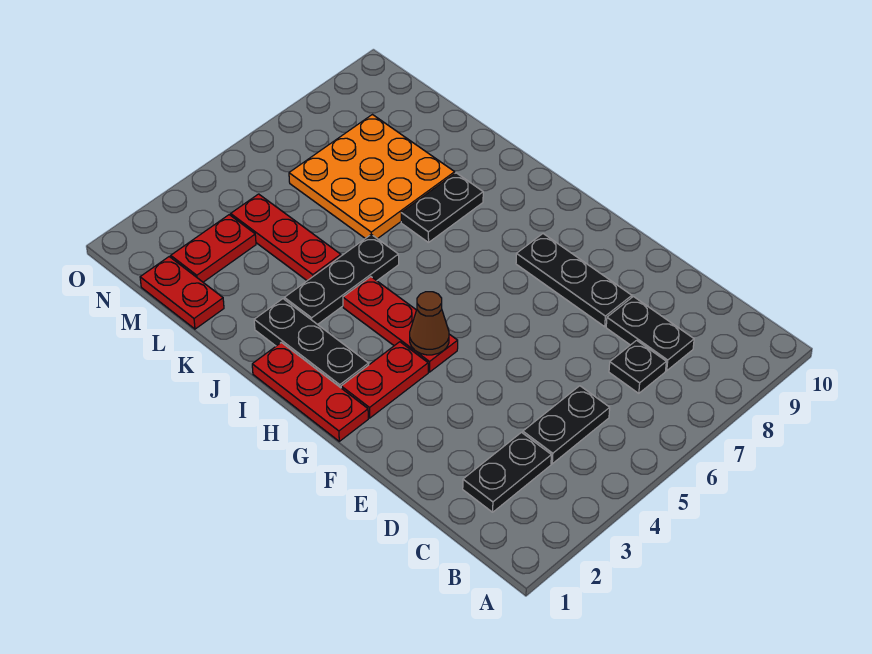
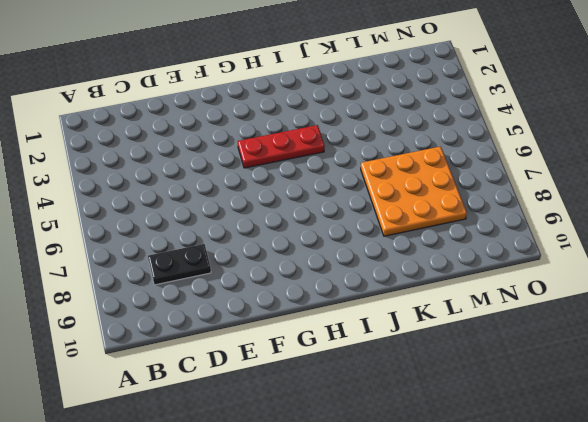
none -> black 1x2 plate [463,433,551,512]
none -> black 1x2 plate [523,386,610,464]
none -> black 1x1 plate [609,340,666,393]

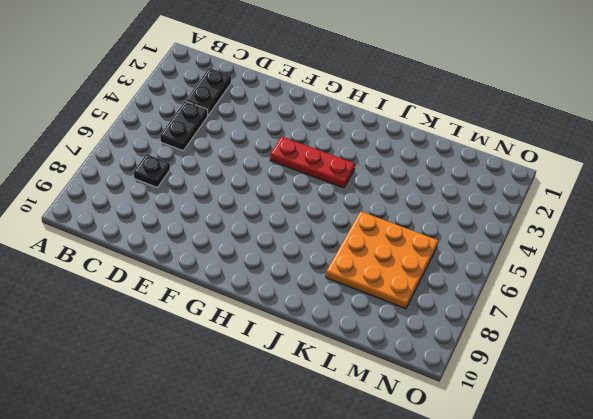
none -> black 1x2 plate [606,297,694,371]
none -> black 1x3 plate [516,234,632,327]
none -> red 1x3 plate [252,342,368,441]

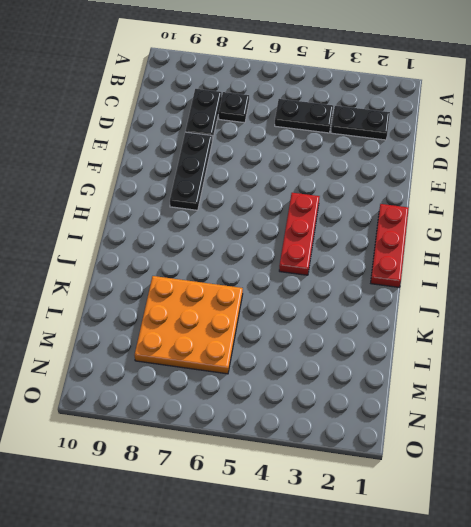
none -> red 1x2 plate [341,342,428,418]
none -> black 1x3 plate [254,299,369,388]
none -> black 1x3 plate [284,234,399,325]

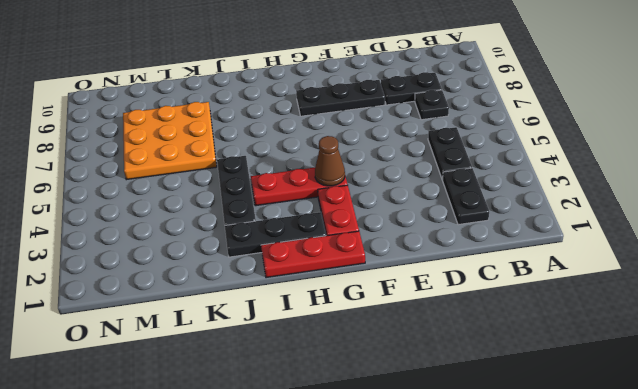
none -> black 1x2 plate [401,173,483,243]
none -> red 1x3 plate [231,194,341,281]
none -> red 1x2 plate [140,257,224,329]

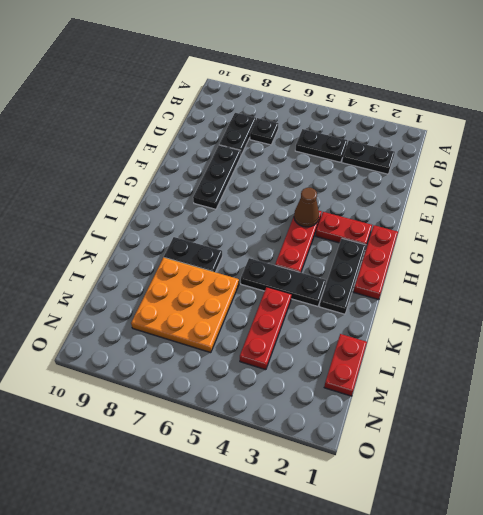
none -> red 1x2 plate [171,215,256,282]

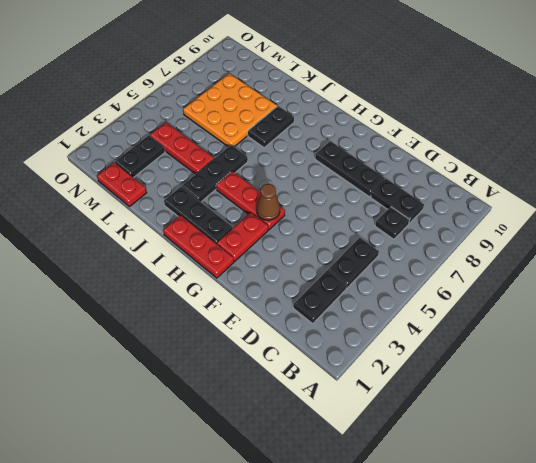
black 1x2 plate [115,135,165,178] -> red 1x2 plate [171,215,256,282]

